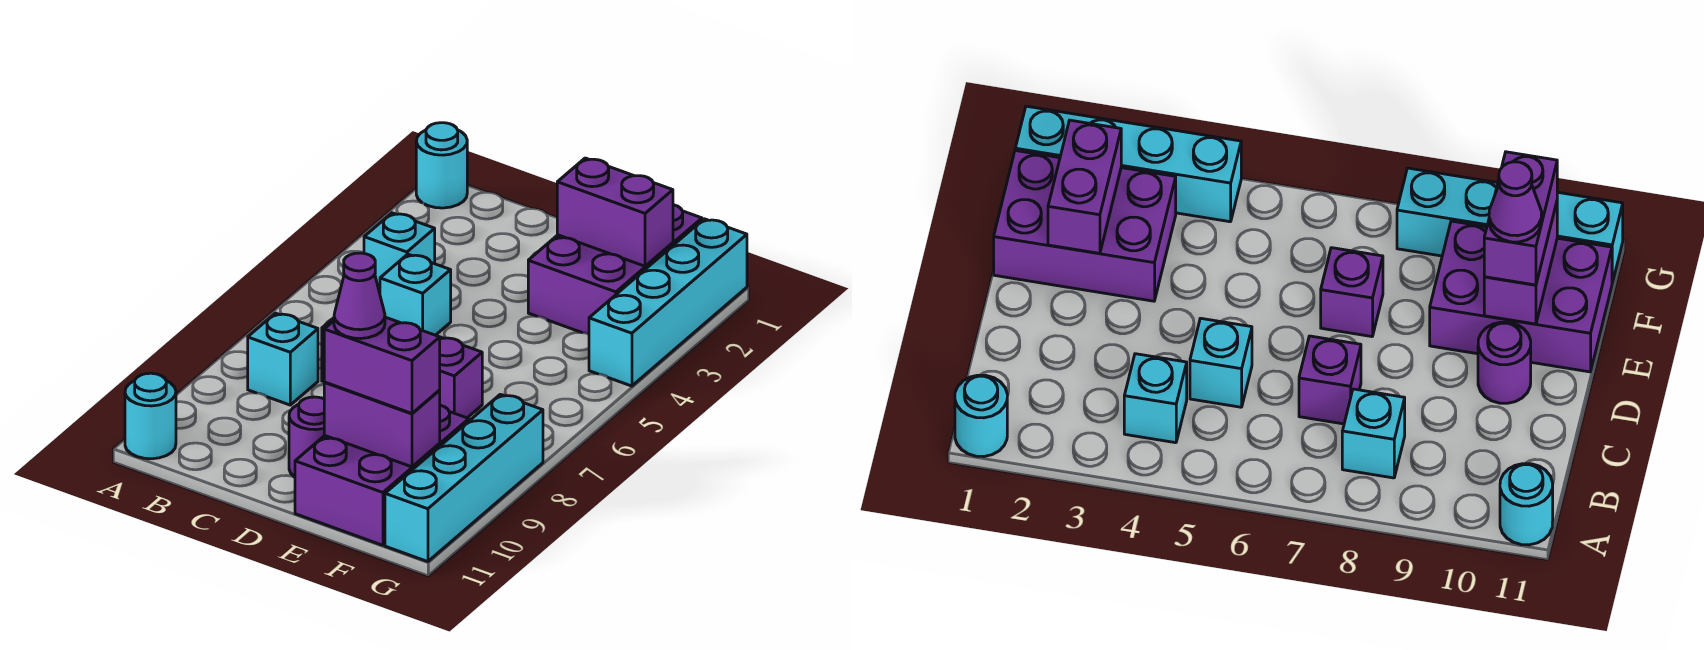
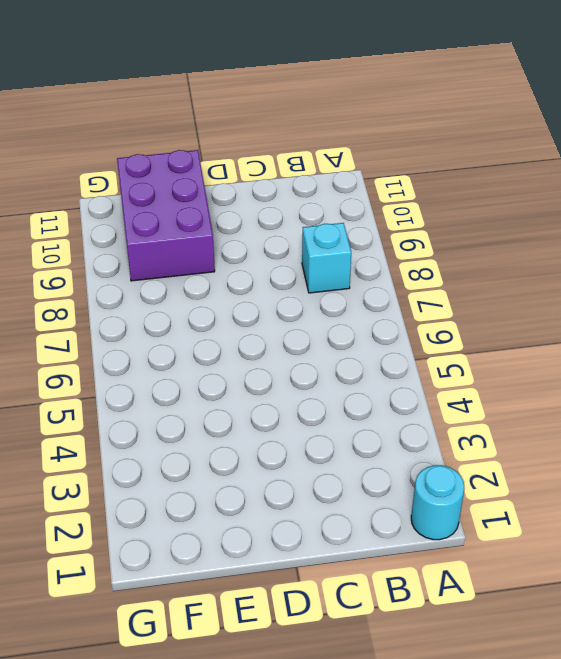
none -> cyan 1x1 round brick [125,373,176,459]
none -> cyan 1x1 brick [364,213,435,293]
none -> cyan 1x1 brick [380,254,451,335]

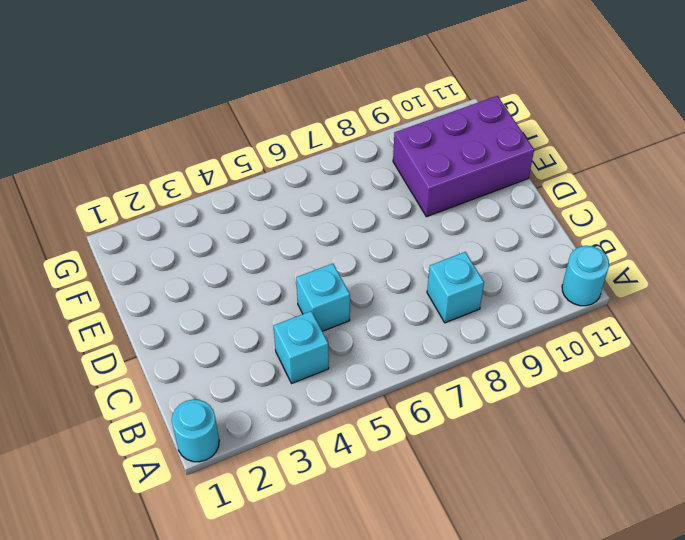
none -> purple 1x1 brick [1299,336,1361,424]
none -> purple 1x1 round brick [289,397,325,477]
none -> purple 2x3 brick [528,205,702,334]

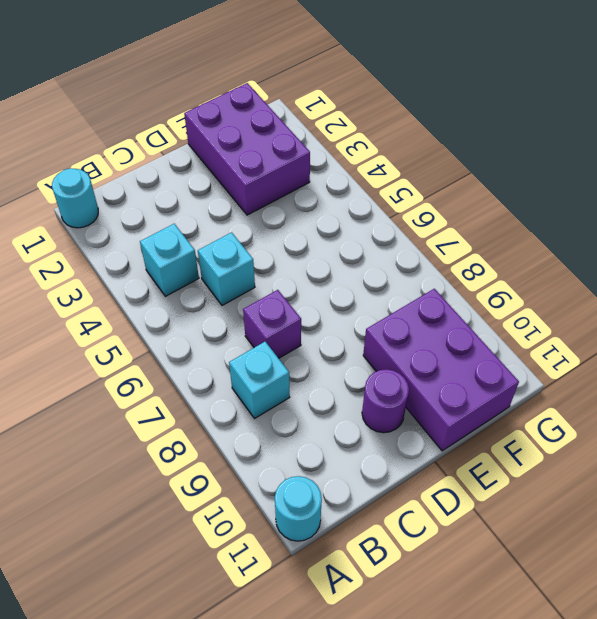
none -> purple 1x1 brick [439,337,482,418]
none -> cyan 1x4 brick [589,219,747,386]
none -> cyan 1x4 brick [385,394,543,562]

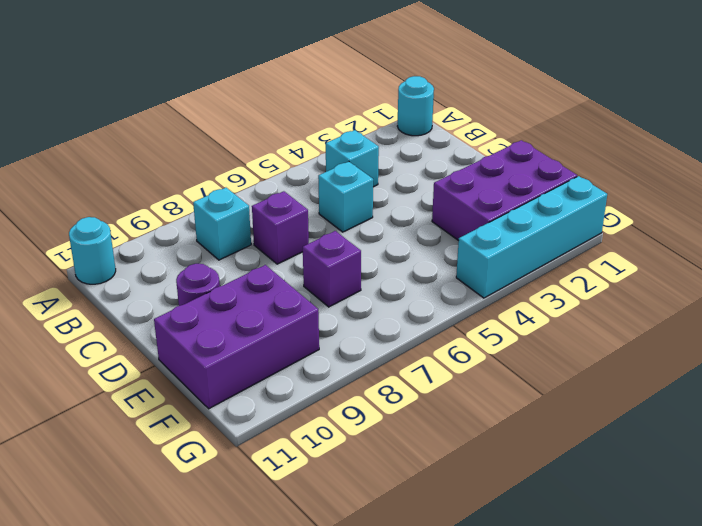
none -> cyan 1x4 brick [385,394,543,562]
none -> purple 1x2 brick [557,158,673,266]
none -> purple 1x2 brick [324,382,440,467]

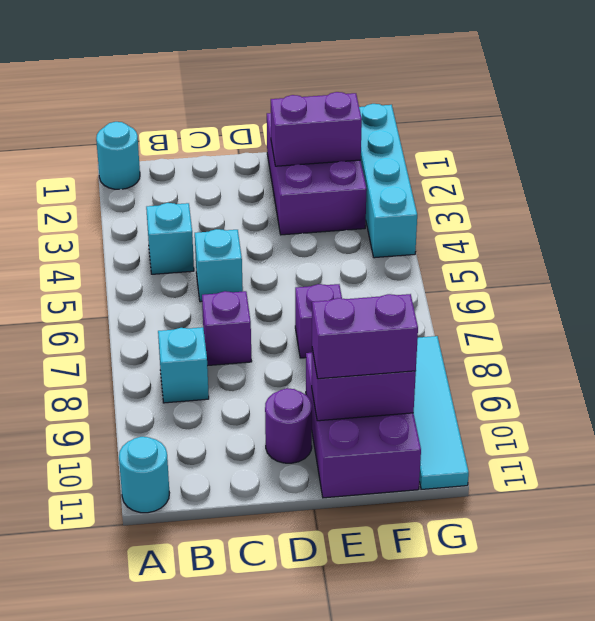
cyan 1x4 tile [414,336,469,489] -> cyan 1x4 brick [385,394,543,562]
none -> purple 1x1 cone [334,253,385,339]

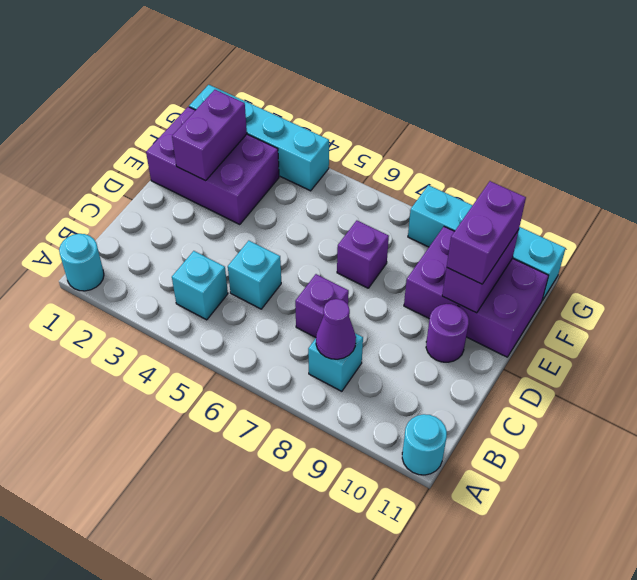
purple 1x1 cone [316,299,356,359] -> purple 1x1 cone moved to [334,253,385,339]

